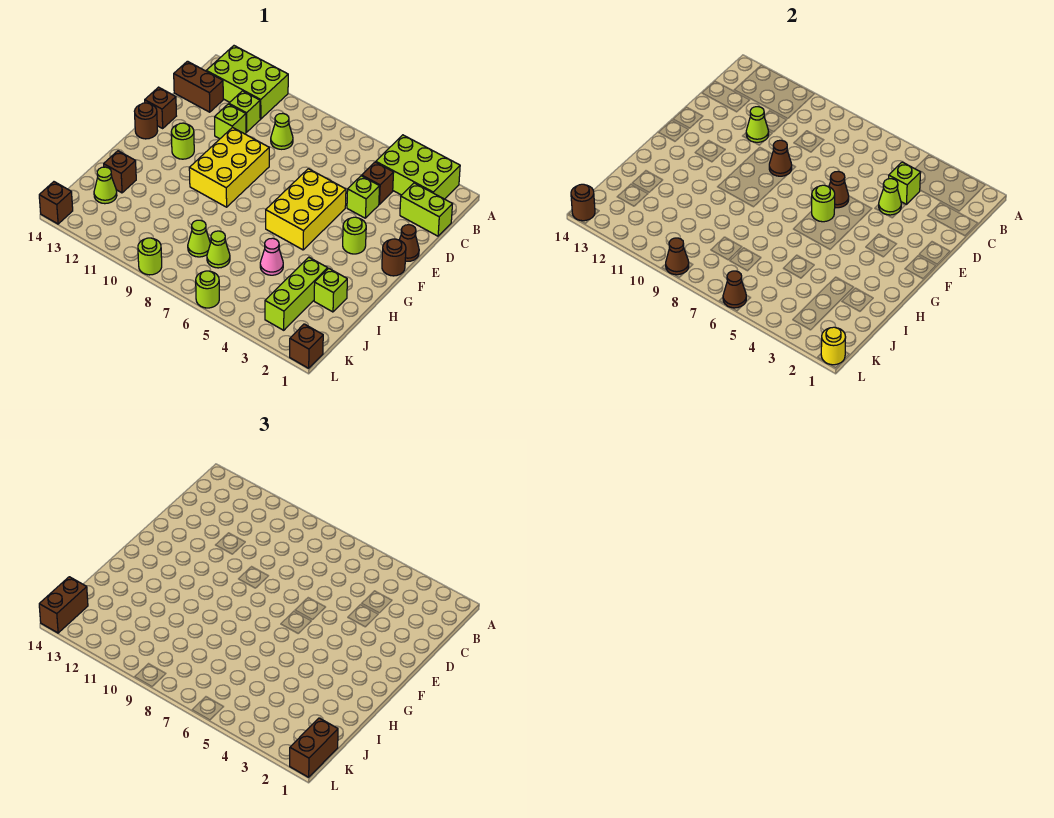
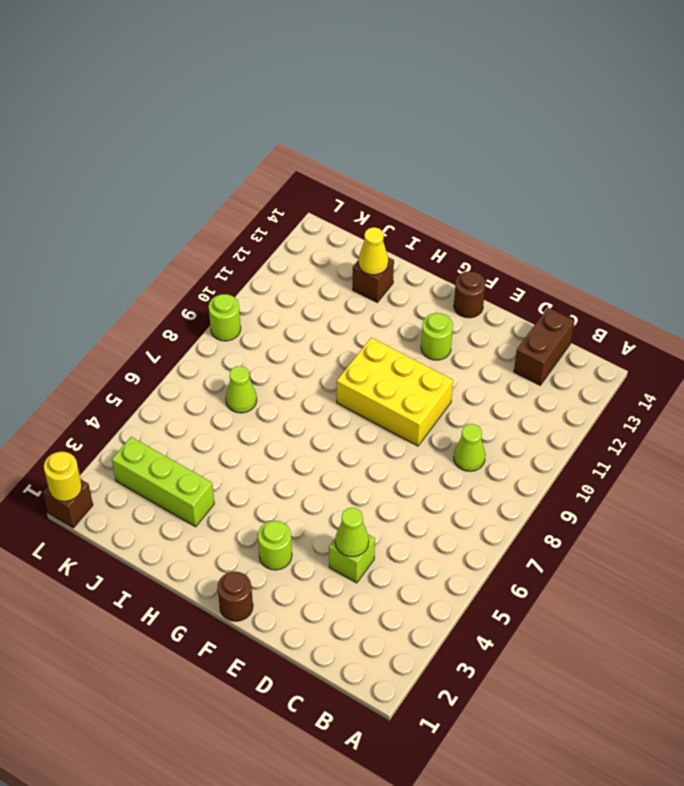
yellow 1x1 cone [358,227,388,275] -> none
none -> lime 2x3 brick [376,135,460,199]
none -> lime 2x3 brick [206,46,288,119]
none -> lime 1x2 brick [400,183,452,236]
none -> brown 1x1 brick [362,162,394,204]

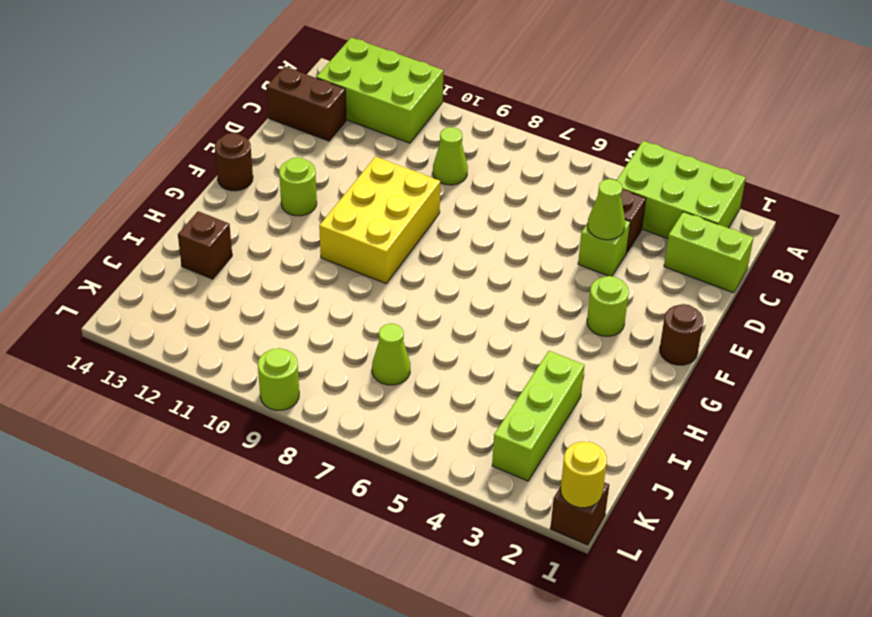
none -> lime 1x1 brick [229,91,260,132]
none -> lime 1x1 brick [215,104,246,139]
none -> brown 1x1 cone [399,225,419,261]
none -> yellow 2x3 brick [266,169,346,250]

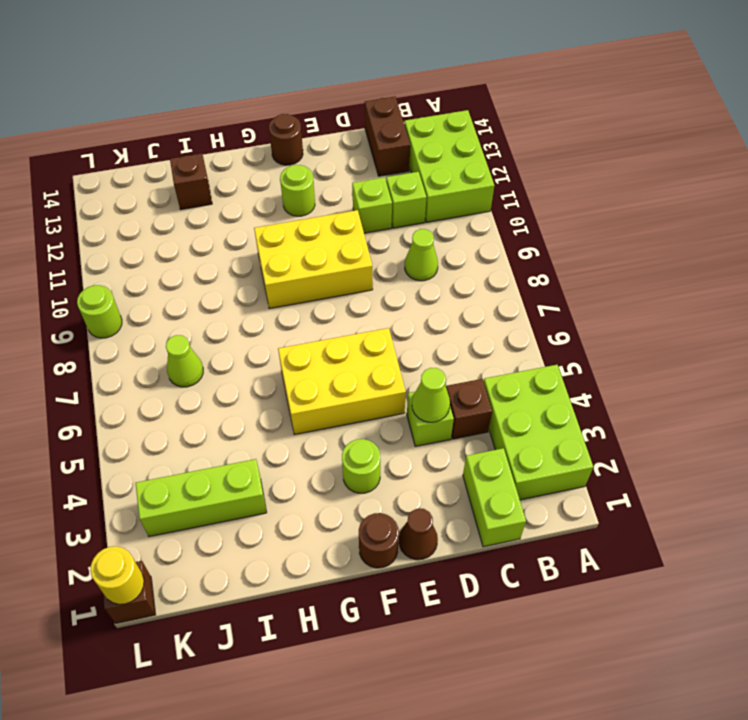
none -> brown 1x1 brick [145,87,176,128]
none -> lime 1x1 brick [314,268,347,312]
none -> pink 1x1 cone [260,238,283,275]
none -> lime 1x1 cone [188,220,210,257]

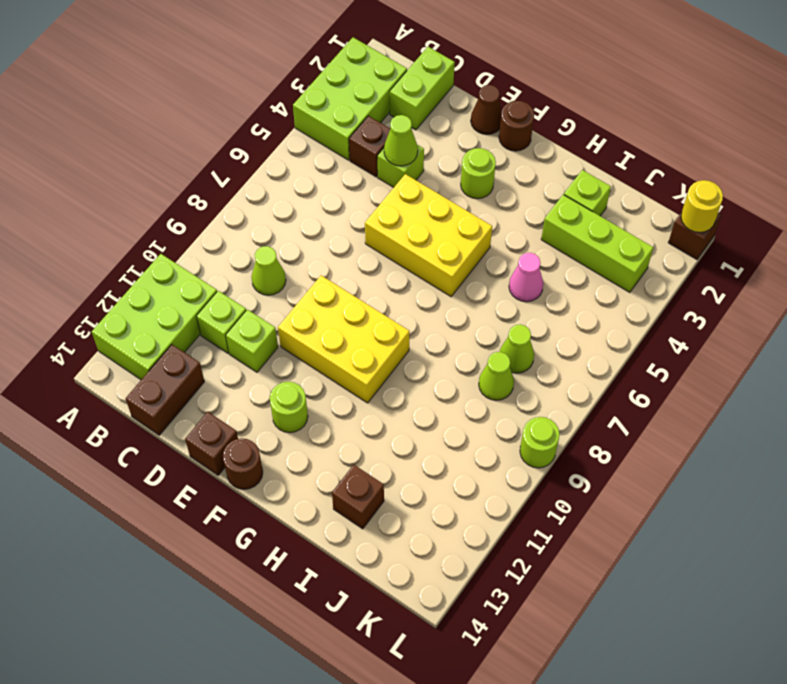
none -> lime 1x1 cone [94,167,117,204]
none -> lime 1x1 round brick [196,271,219,308]
none -> brown 1x1 brick [39,182,73,224]
none -> lime 1x1 brick [889,162,921,204]

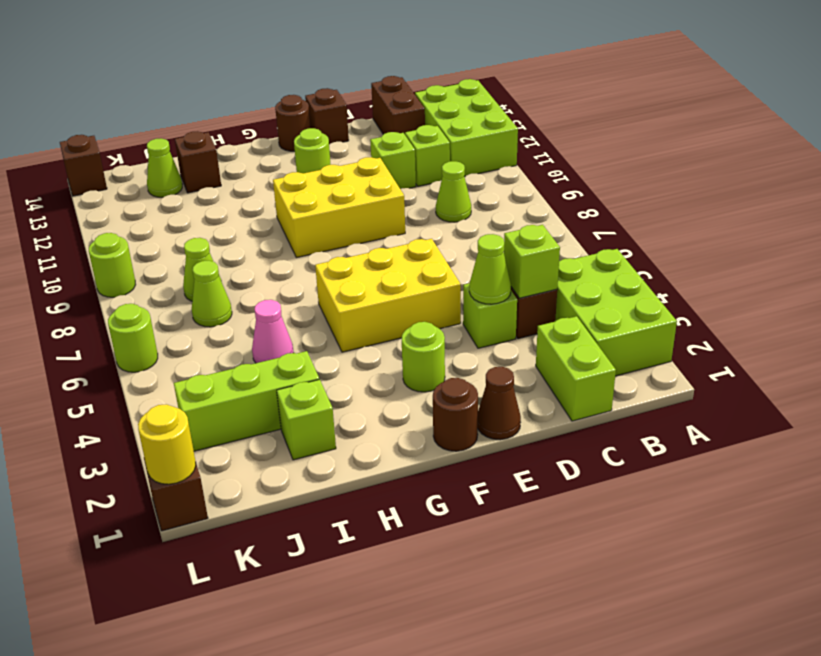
none -> lime 1x1 cone [746,107,769,142]
none -> brown 1x1 cone [829,171,849,208]
none -> brown 1x1 cone [769,140,792,176]
none -> lime 1x1 round brick [812,185,835,222]

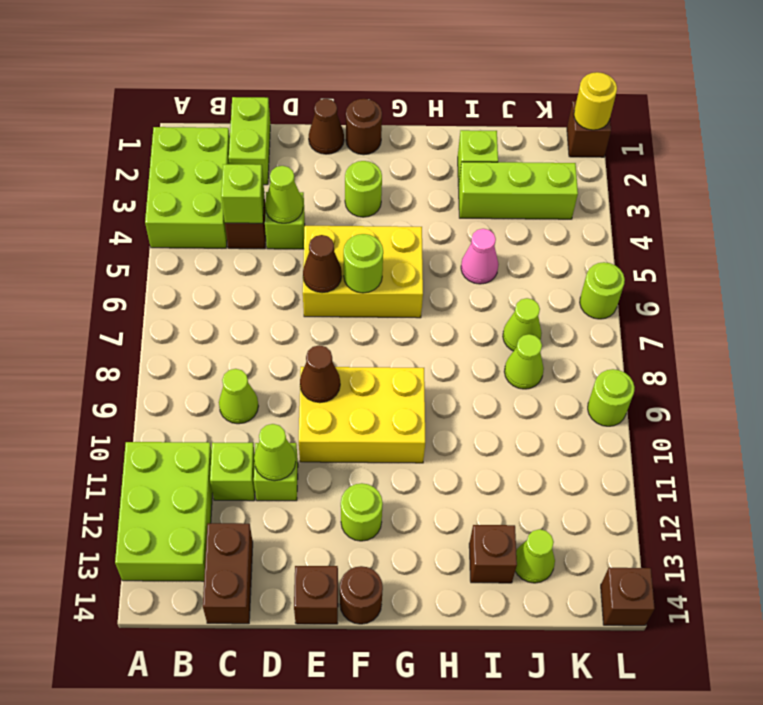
none -> brown 1x1 cone [723,271,746,308]
none -> brown 1x1 cone [666,238,689,275]
none -> brown 1x1 round brick [571,184,595,221]
none -> brown 1x2 brick [290,718,338,777]

